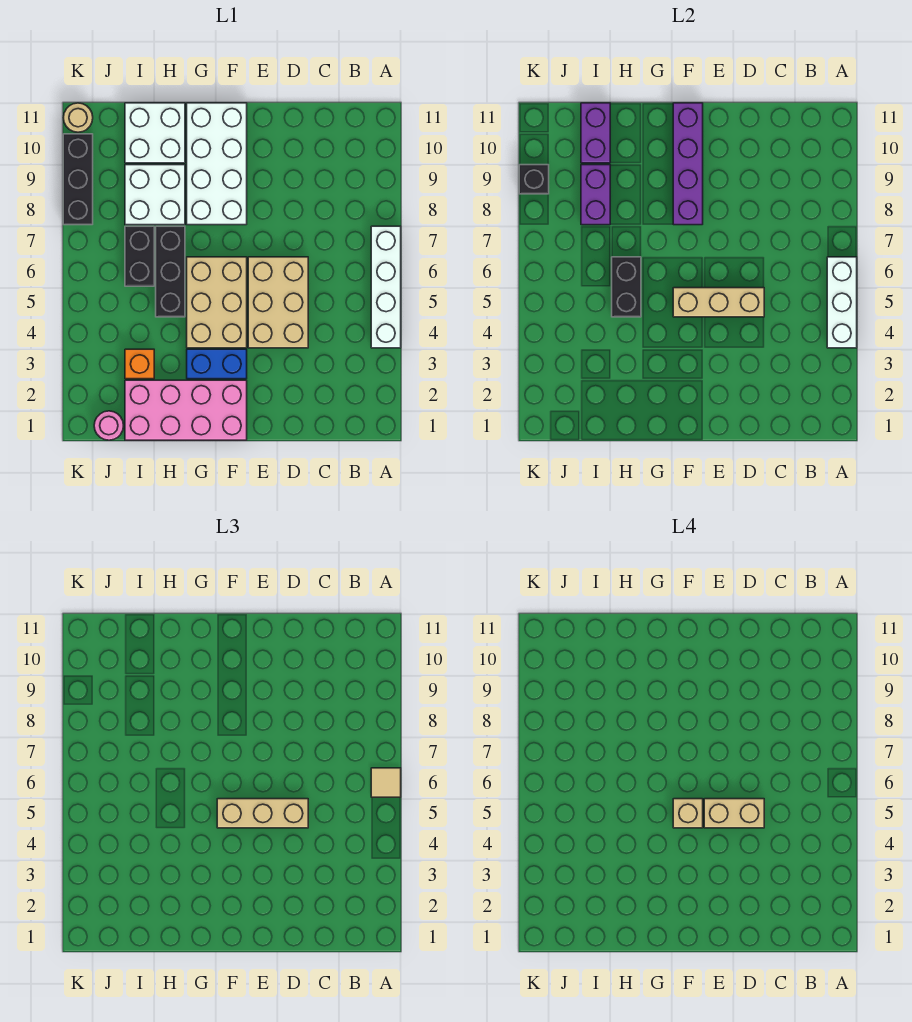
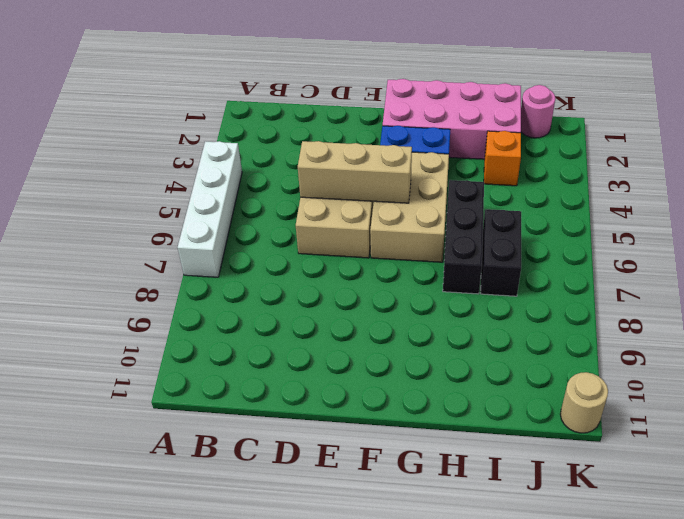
none -> white 2x4 brick [187,103,247,225]
none -> white 2x2 brick [125,165,185,225]
none -> white 2x2 brick [125,103,185,163]

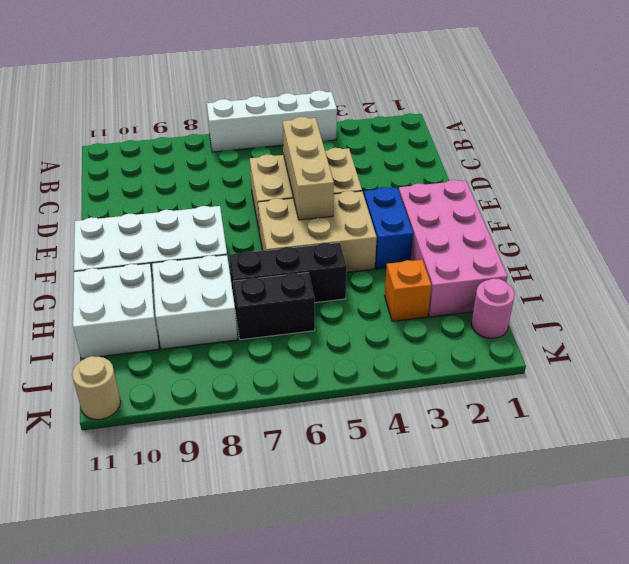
none -> black 1x3 brick [63,134,93,225]
none -> white 1x3 brick [827,257,857,348]
none -> purple 1x4 brick [673,103,703,225]

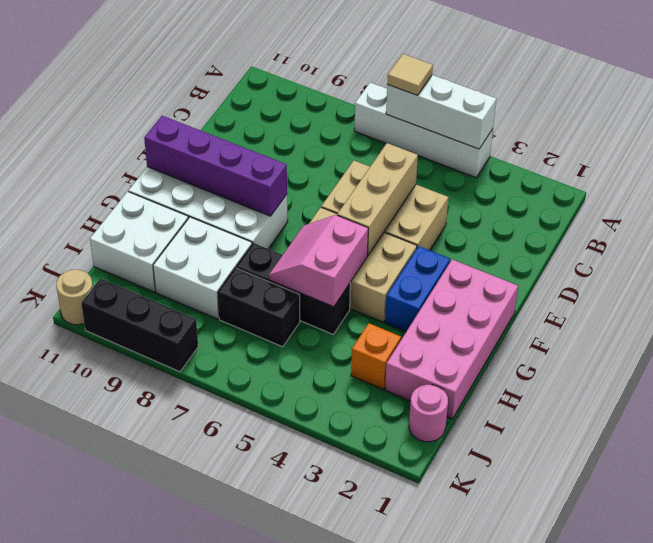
pink 2x2 slope [269,215,368,307] -> black 1x2 brick [612,257,641,317]
none -> purple 1x2 brick [581,165,610,225]
none -> purple 1x2 brick [581,103,610,163]
none -> black 1x1 brick [519,165,549,194]

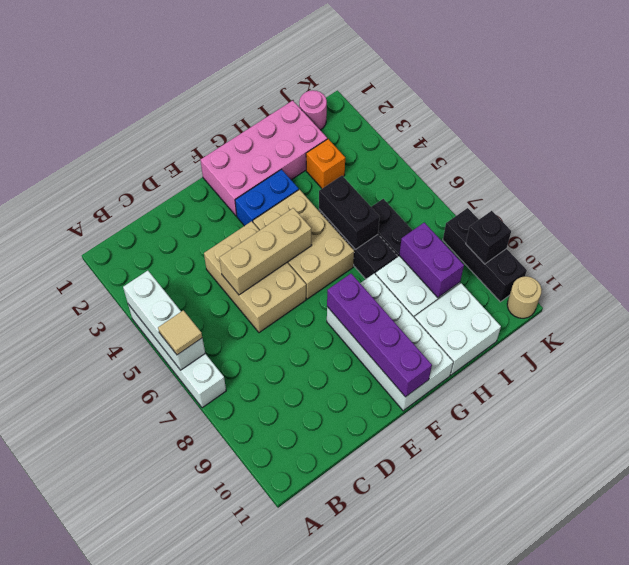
none -> purple 1x2 brick [581,103,610,163]
none -> tan 1x3 brick [217,799,308,828]
none -> tan 1x2 brick [704,799,764,828]

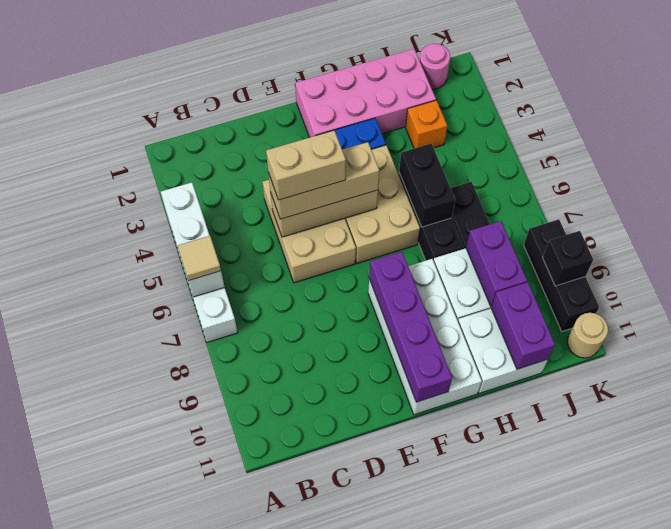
none -> tan 1x1 brick [673,799,703,828]

